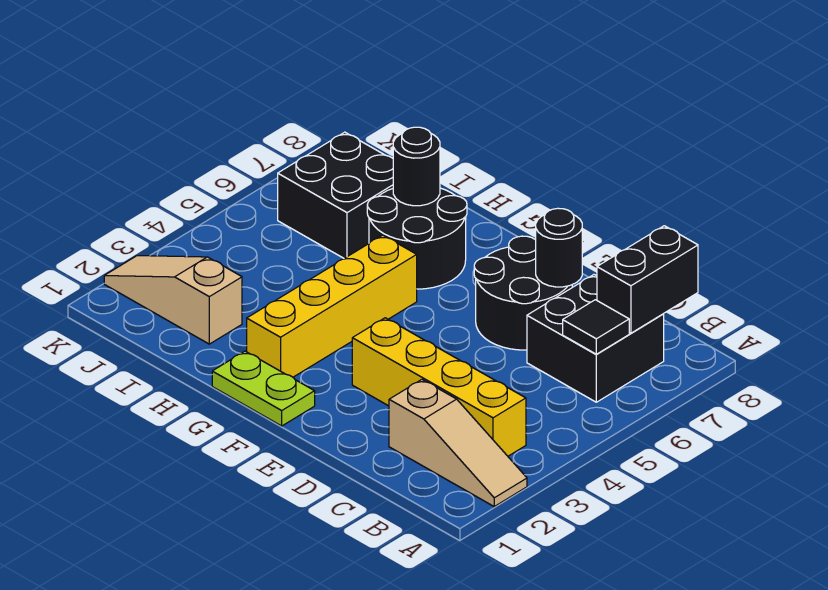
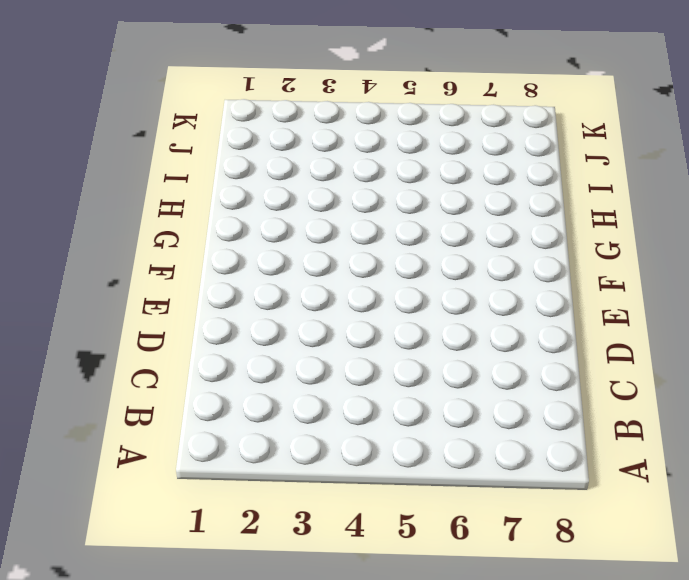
none -> tan 1x3 slope [389,380,527,506]
none -> yellow 1x4 brick [352,318,526,456]
none -> black 2x2 brick [527,275,664,402]

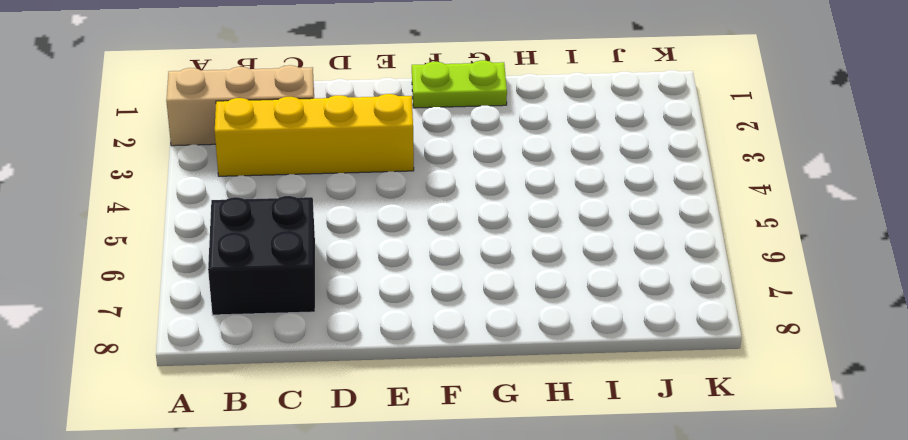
tan 1x3 brick [166,65,314,146] -> tan 1x3 slope [389,380,527,506]
none -> black 2x2 round brick [474,236,572,350]
none -> yellow 1x4 brick [247,235,417,377]
none -> black 2x2 round brick [367,188,467,289]

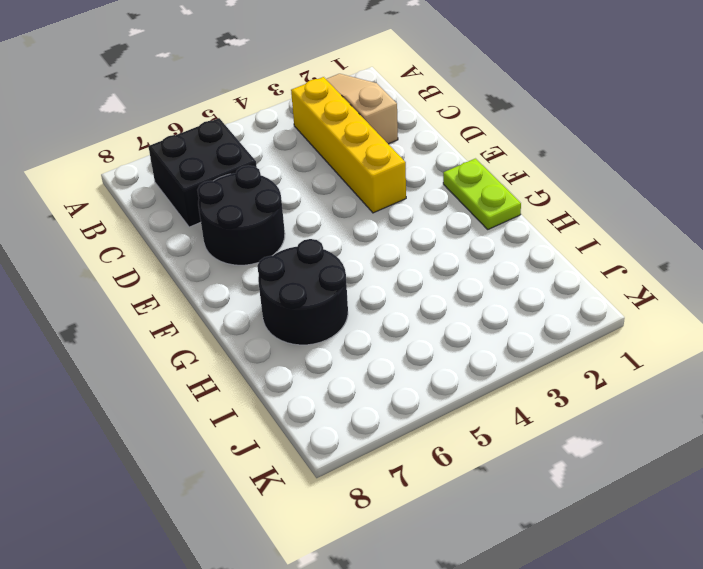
none -> yellow 1x4 brick [247,235,417,377]
none -> tan 1x3 slope [104,256,242,344]
none -> black 2x2 brick [278,132,393,258]

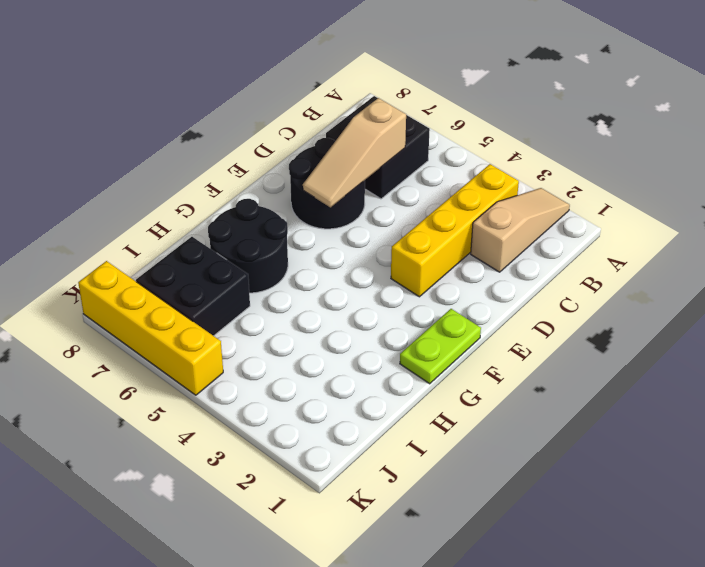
tan 1x3 slope [303,98,406,207] -> tan 1x3 slope moved to [104,256,242,344]
yellow 1x4 brick [78,261,223,395] -> yellow 1x4 brick moved to [247,235,417,377]
none -> black 1x1 tile [563,300,629,354]
none -> black 1x2 brick [597,226,698,333]
none -> black 1x1 round brick [536,208,582,287]

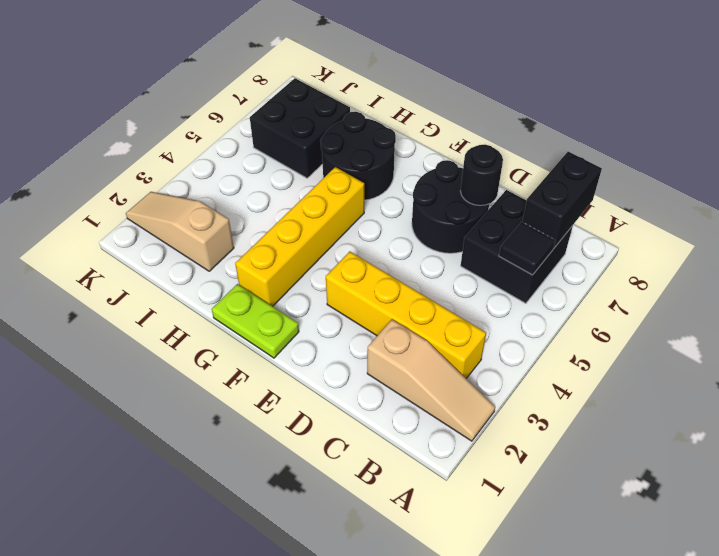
none -> black 1x1 round brick [393,127,440,206]

